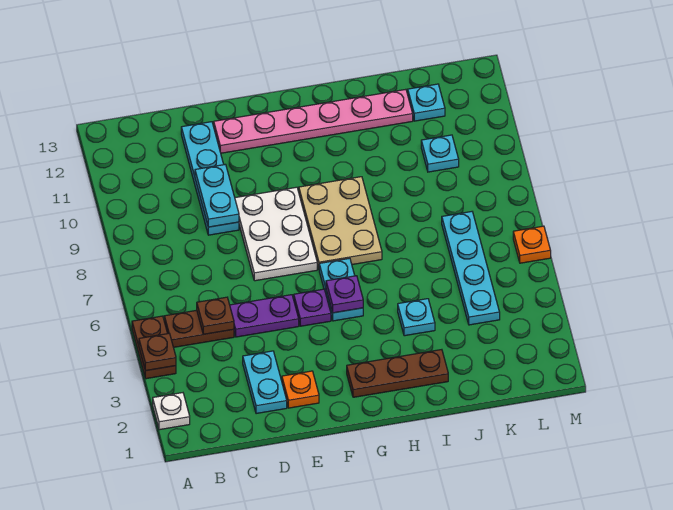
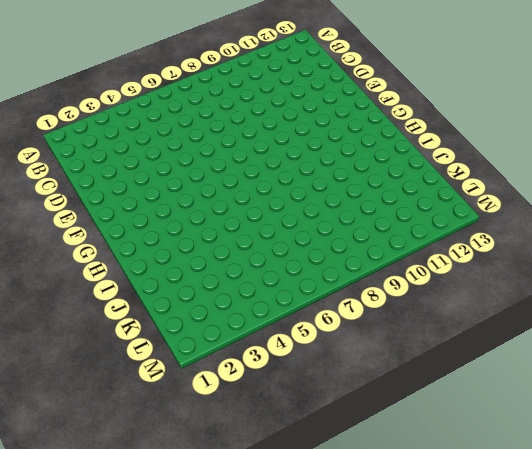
none -> white 1x1 plate [153,393,190,430]
none -> brown 1x2 plate [132,316,176,379]
none -> brown 1x2 plate [164,310,234,347]

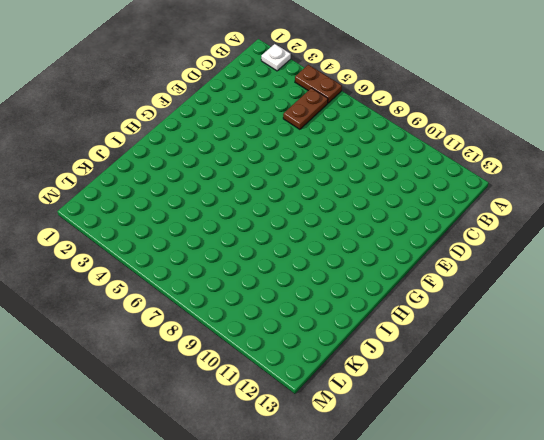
none -> cyan 1x2 plate [243,351,287,414]
none -> purple 1x2 plate [230,295,299,337]
none -> cyan 1x4 plate [181,122,239,235]

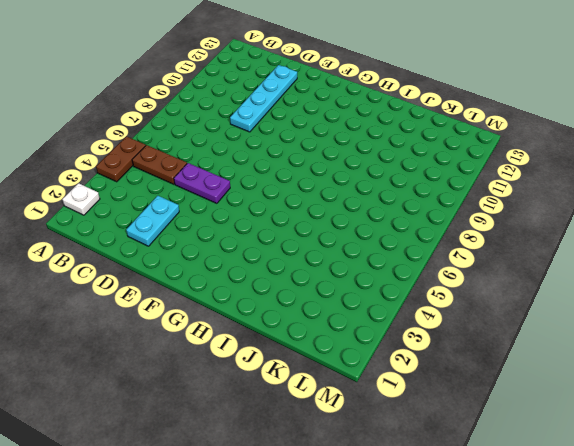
none -> orange 1x1 plate [282,371,319,408]
none -> white 2x3 plate [235,187,317,281]
none -> pink 1x6 plate [214,89,413,153]

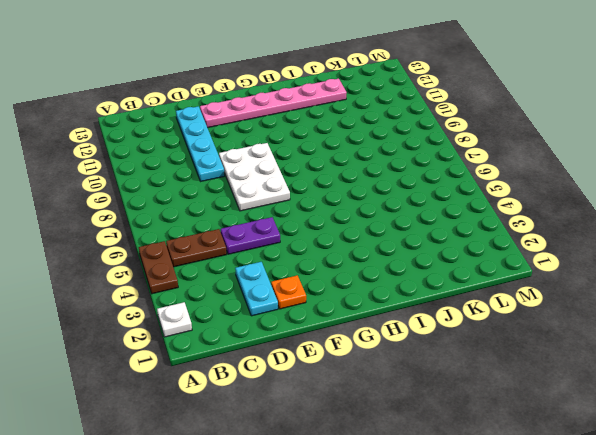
none -> purple 1x1 plate [294,289,331,326]
none -> brown 1x3 plate [347,350,448,397]
none -> cyan 1x2 plate [319,258,363,321]

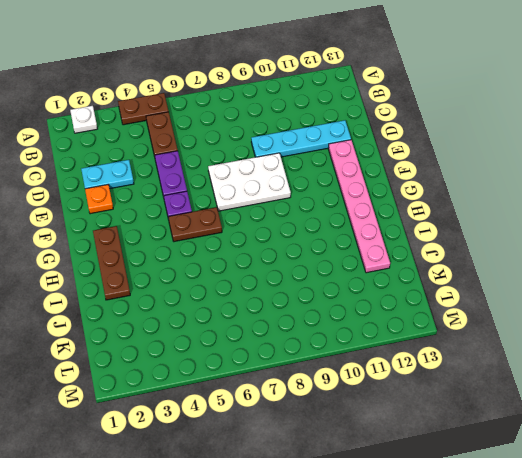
brown 1x2 plate [168,207,222,242] -> cyan 1x2 plate [319,258,363,321]
none -> tan 2x3 plate [299,177,382,268]
none -> cyan 1x1 plate [398,299,435,336]
none -> cyan 1x4 plate [442,212,500,325]

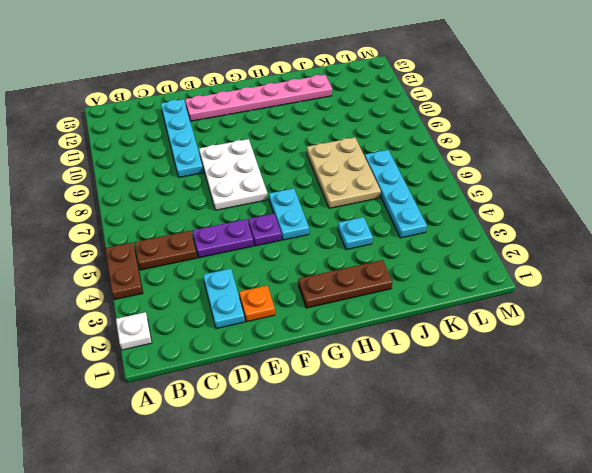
tan 2x3 plate [307,138,381,208] -> tan 2x3 plate moved to [299,177,382,268]
none -> cyan 1x1 plate [421,135,459,172]
none -> cyan 1x1 plate [408,84,445,121]
none -> orange 1x1 plate [513,226,551,263]

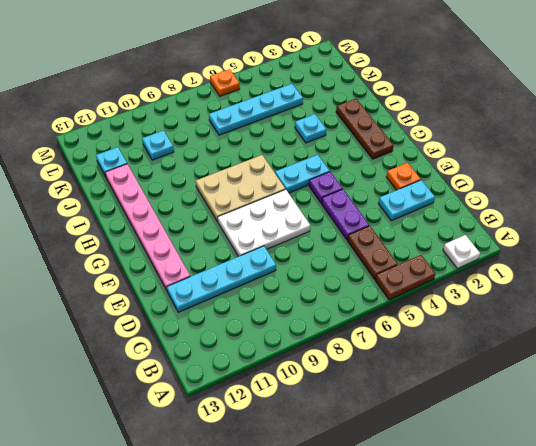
none -> brown 1x1 plate [139,334,176,371]
none -> brown 1x1 plate [197,297,234,334]
none -> cyan 1x2 plate [195,164,239,227]

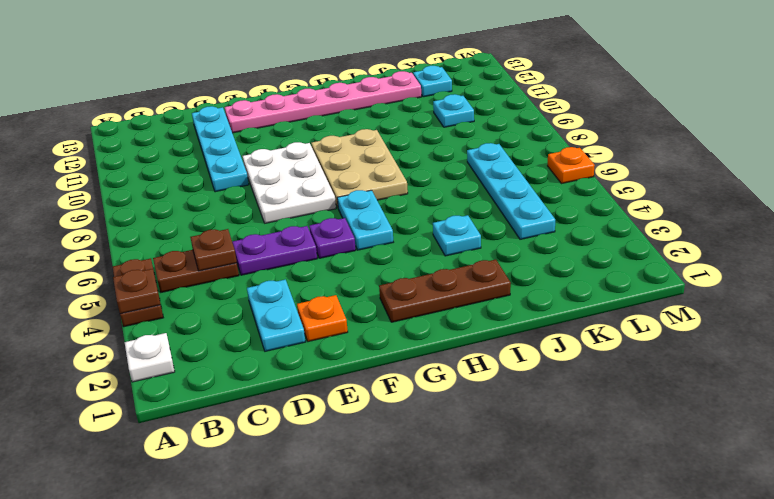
none -> cyan 1x2 plate [195,164,239,227]
none -> purple 1x1 plate [326,276,363,313]

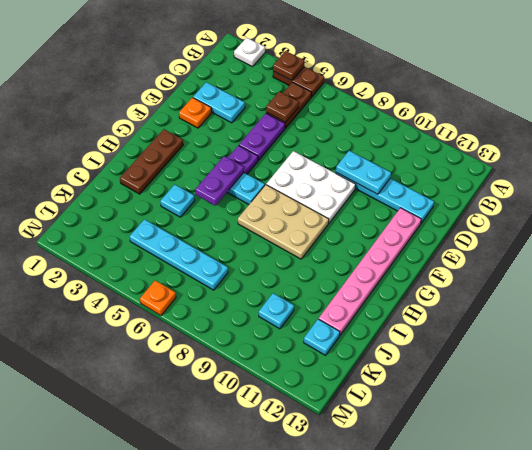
purple 1x2 plate [195,156,244,206] -> purple 1x1 plate [326,276,363,313]

